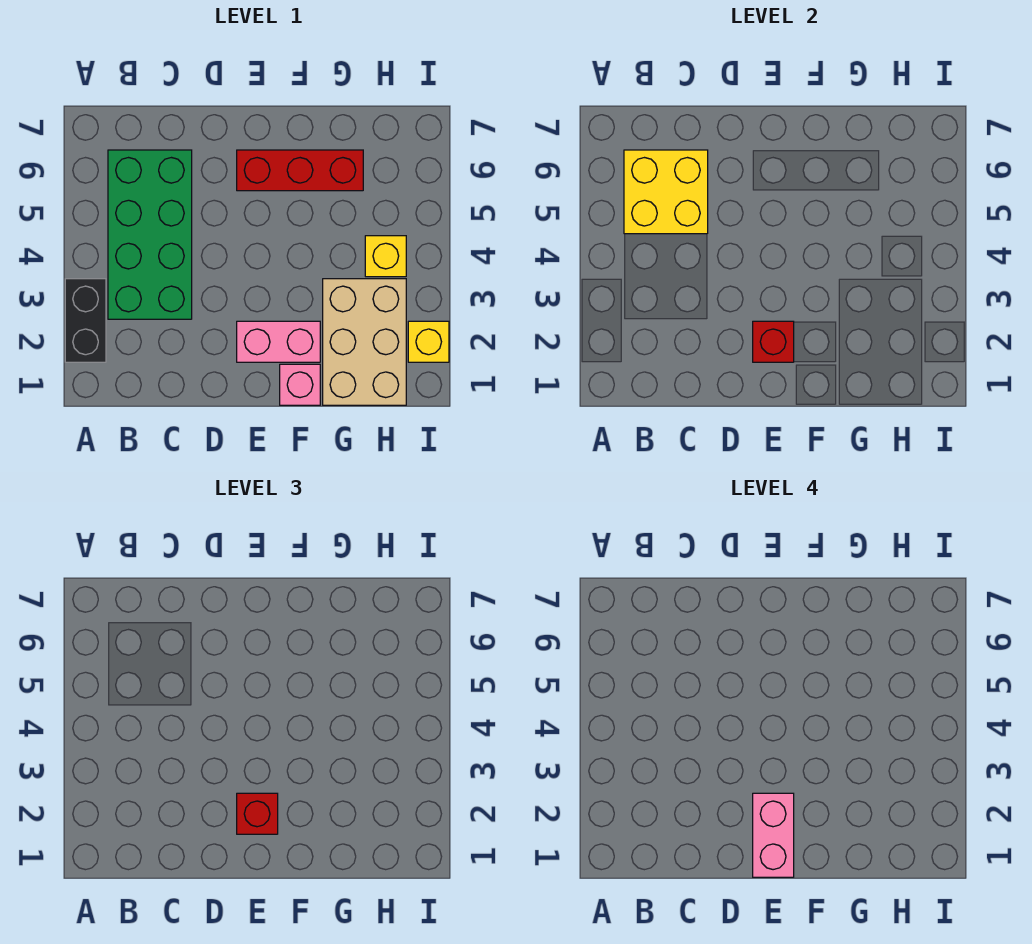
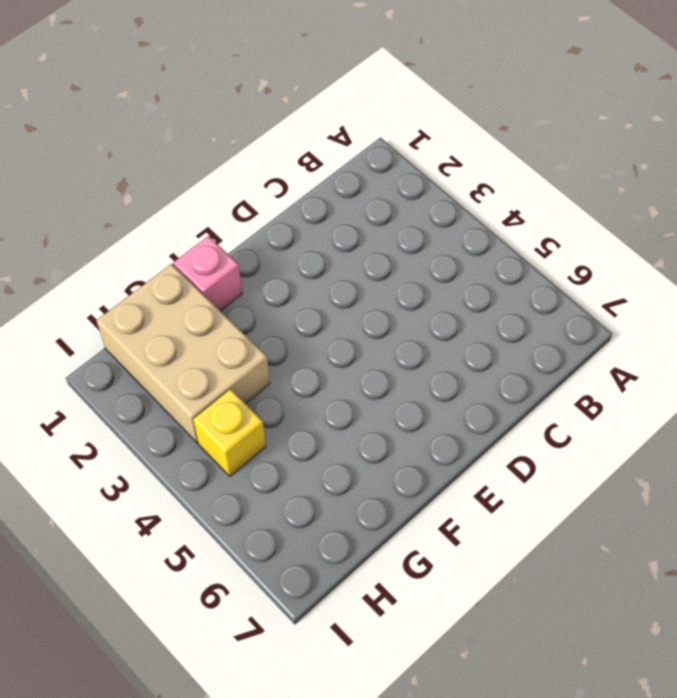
none -> black 1x2 brick [65,279,106,362]
none -> green 2x4 brick [108,150,192,319]
none -> pink 1x2 brick [237,321,320,362]

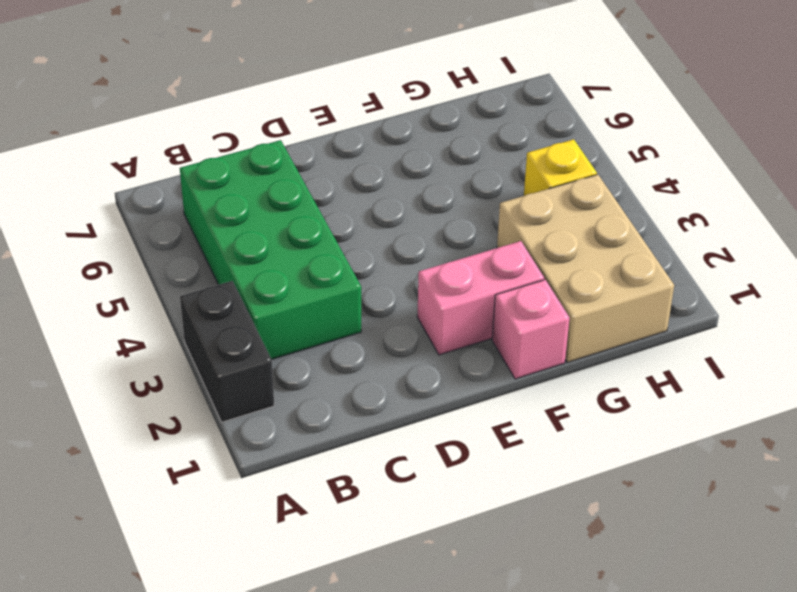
none -> red 1x3 brick [237,150,363,191]
none -> yellow 1x1 brick [408,321,449,362]
none -> yellow 2x2 brick [624,150,708,234]

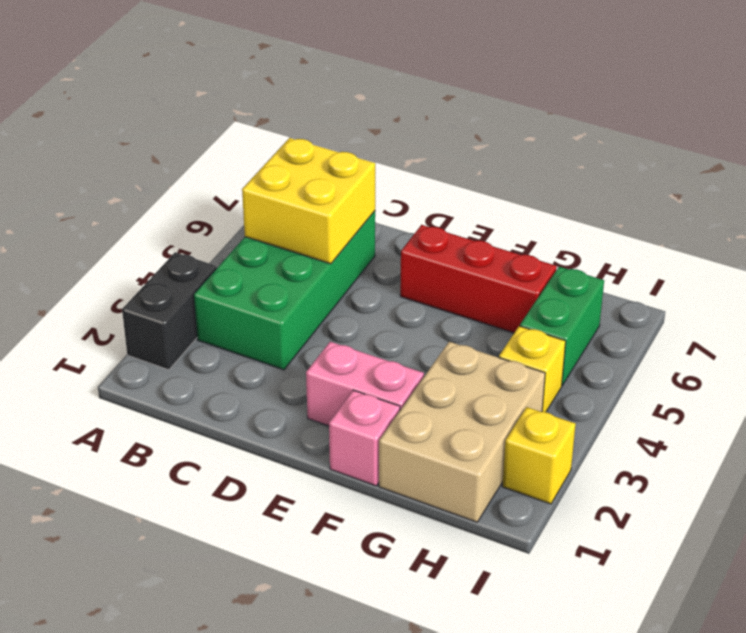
green 1x2 brick [520,267,604,385] -> none
none -> red 1x1 brick [753,321,794,362]
none -> red 1x1 brick [237,793,278,834]
none -> pink 1x2 brick [753,793,794,877]

